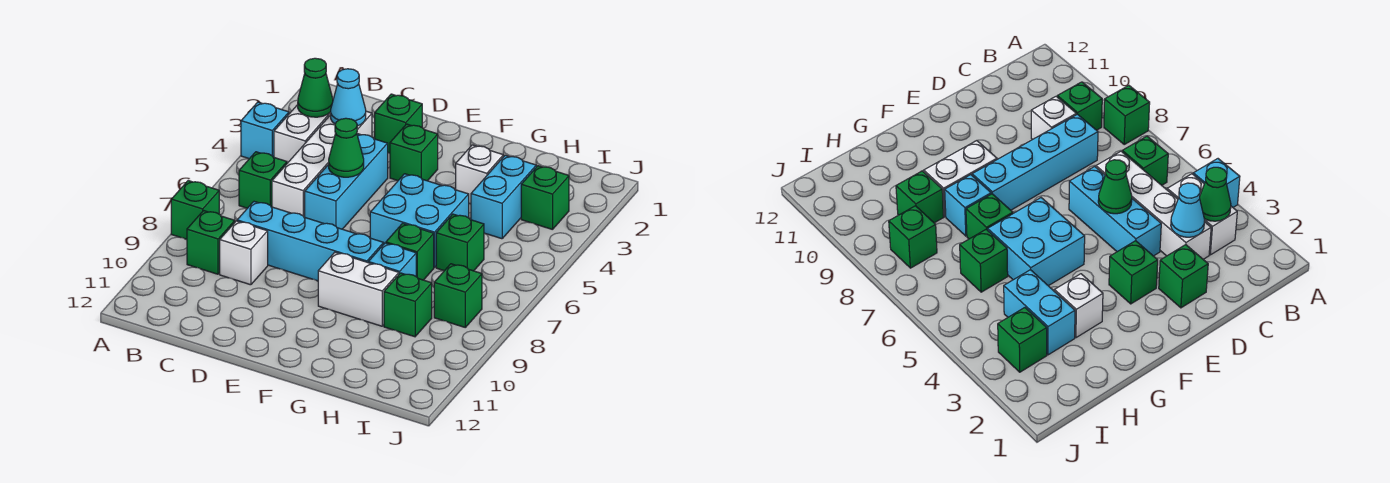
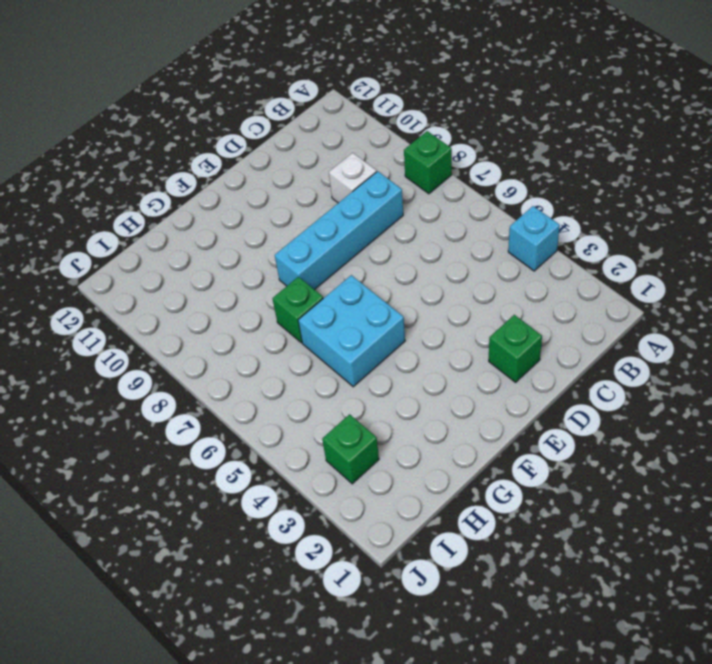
none -> white 1x2 brick [274,105,331,163]
none -> green 1x1 brick [239,152,287,208]
none -> green 1x1 brick [187,211,235,274]

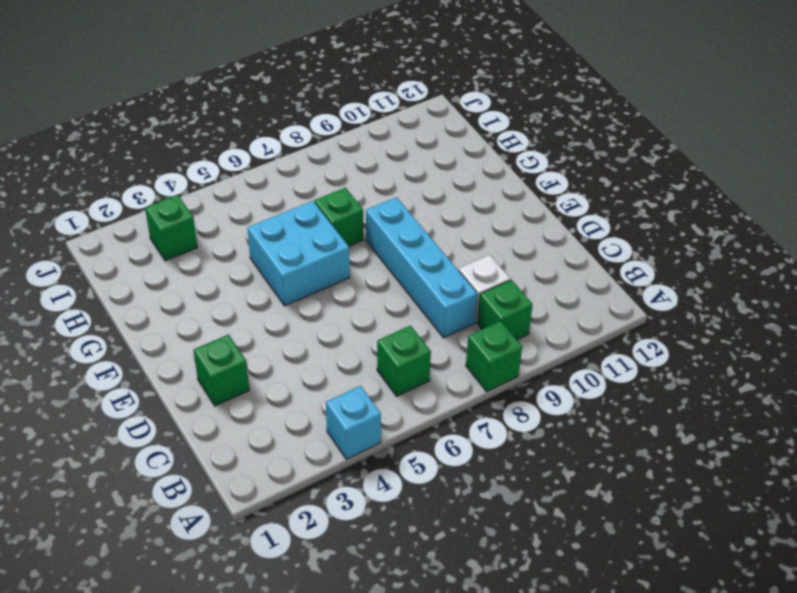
none -> white 1x2 brick [274,105,331,163]
none -> white 1x4 brick [272,111,372,217]
none -> cyan 1x3 brick [305,134,388,229]

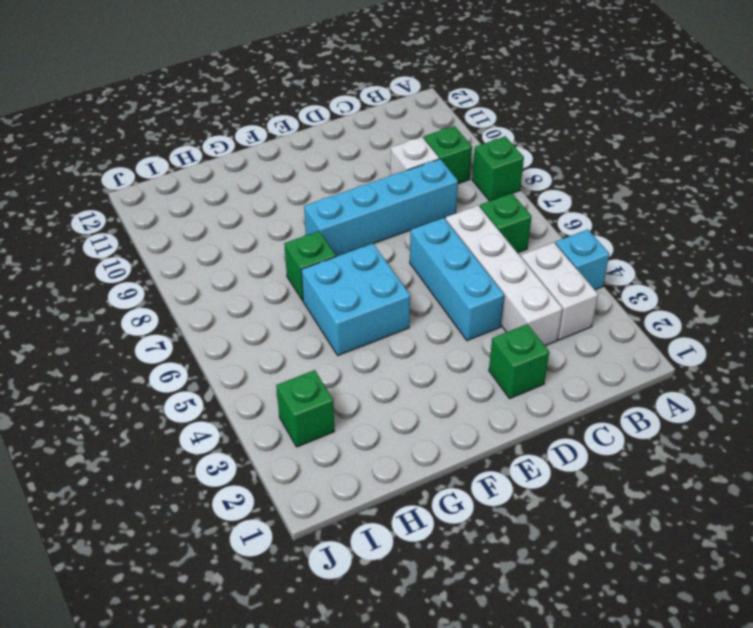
none -> green 1x1 brick [390,124,438,181]
none -> white 1x2 brick [318,252,399,326]
none -> white 1x1 brick [456,145,503,204]

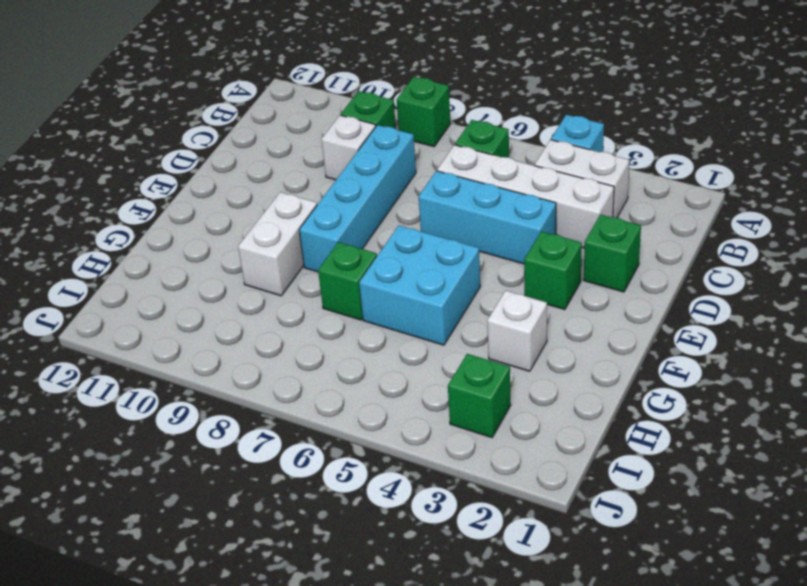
none -> cyan 1x1 brick [368,243,416,276]
none -> cyan 1x2 brick [471,155,536,239]
none -> green 1x1 brick [436,214,484,271]

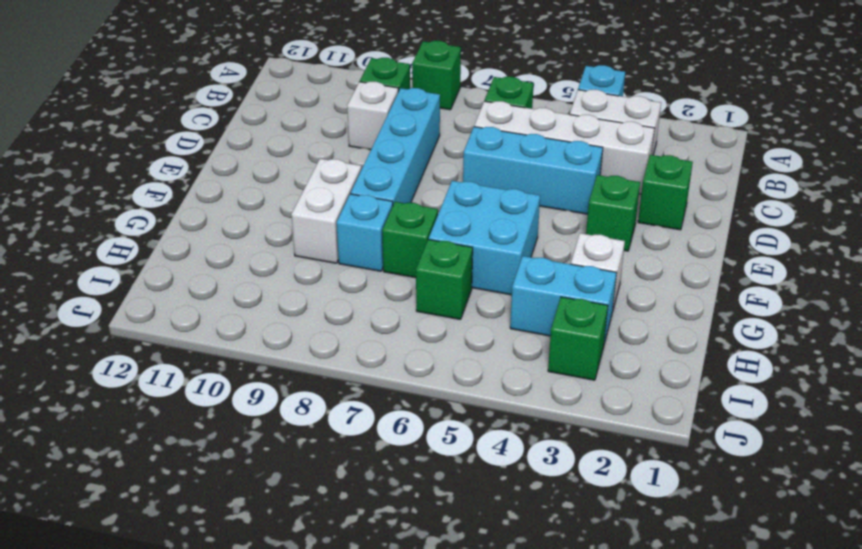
none -> green 1x1 brick [384,273,432,337]
none -> green 1x1 brick [434,264,482,327]
none -> green 1x1 cone [298,58,333,117]

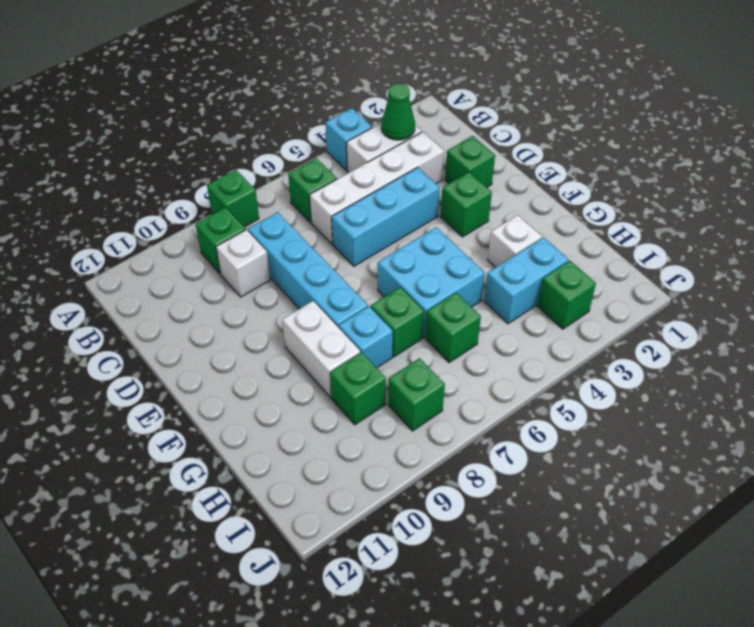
none -> cyan 1x1 cone [331,69,366,126]
none -> green 1x1 cone [329,118,364,177]

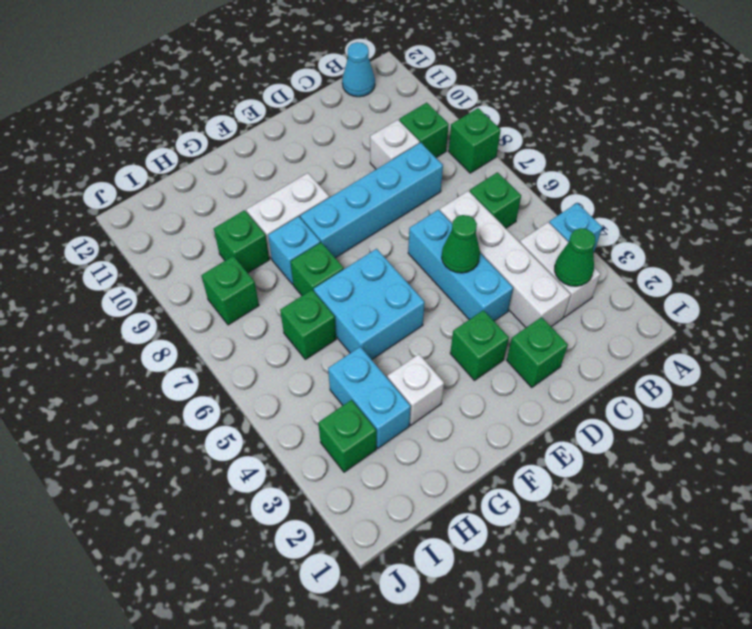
cyan 1x1 cone [342,42,375,97] -> cyan 1x1 cone moved to [331,69,366,126]

